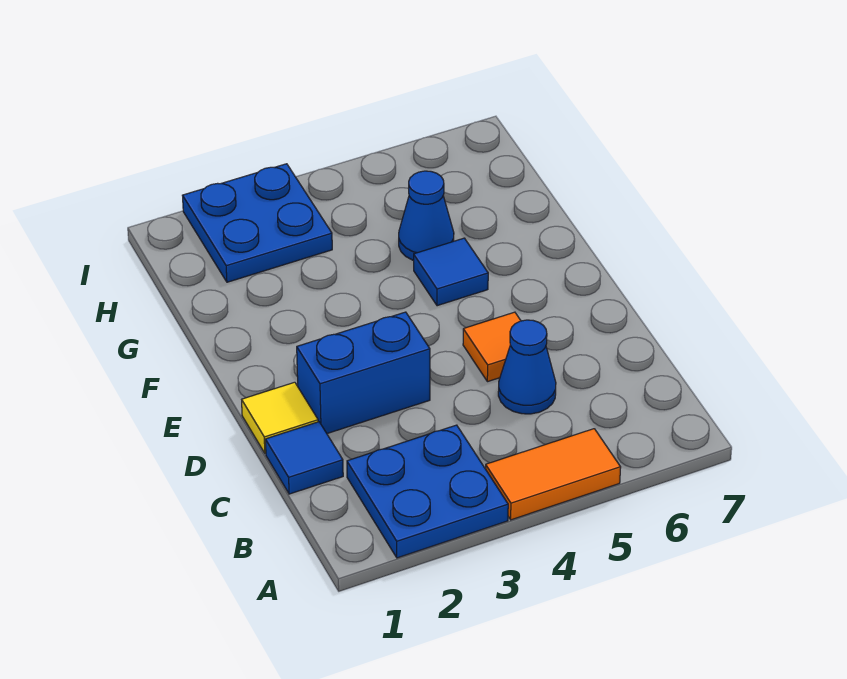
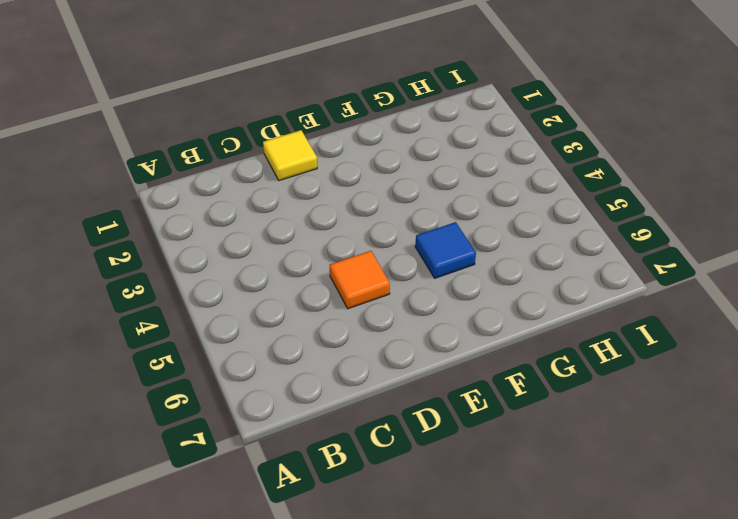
none -> blue 2x2 plate [347,425,508,558]
none -> orange 1x2 tile [486,429,621,520]

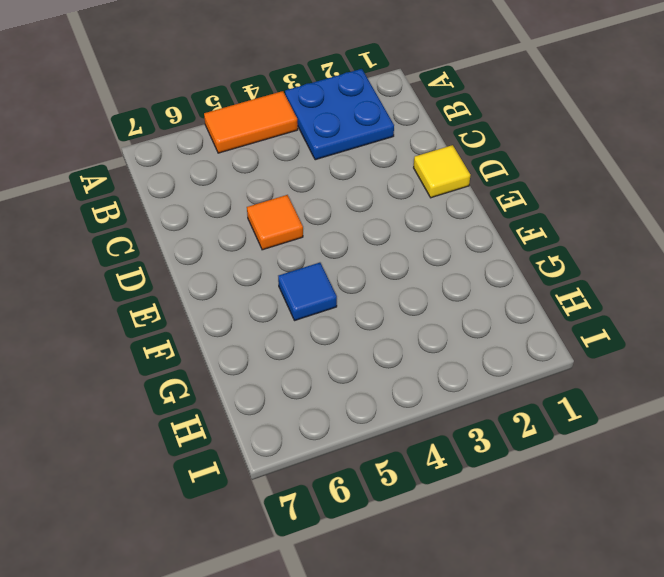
none -> blue 1x1 tile [265,422,343,494]
none -> blue 1x1 cone [498,320,556,414]

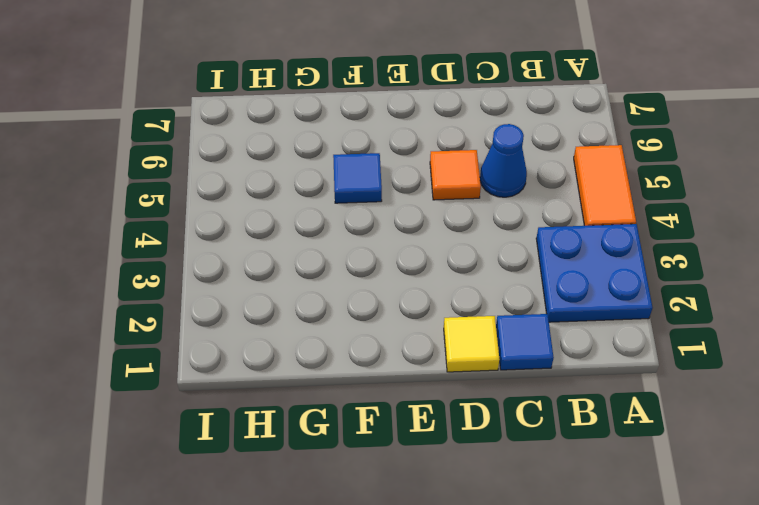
none -> blue 1x2 brick [297,312,430,434]
none -> blue 1x1 cone [399,171,454,260]

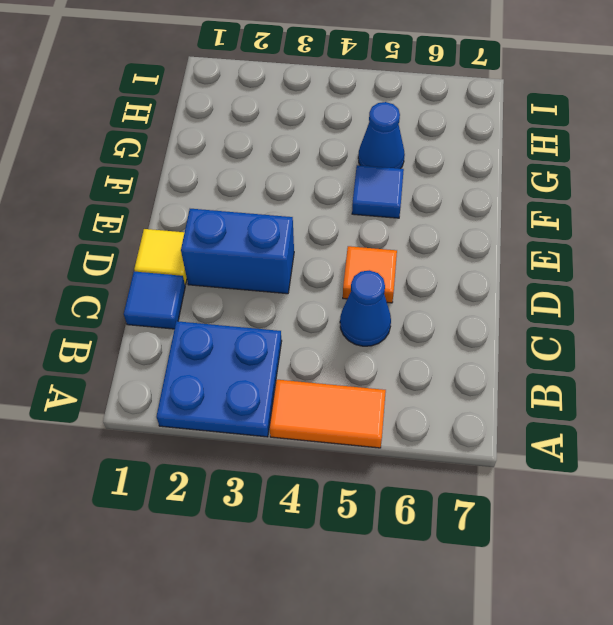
none -> blue 2x2 plate [182,164,332,282]

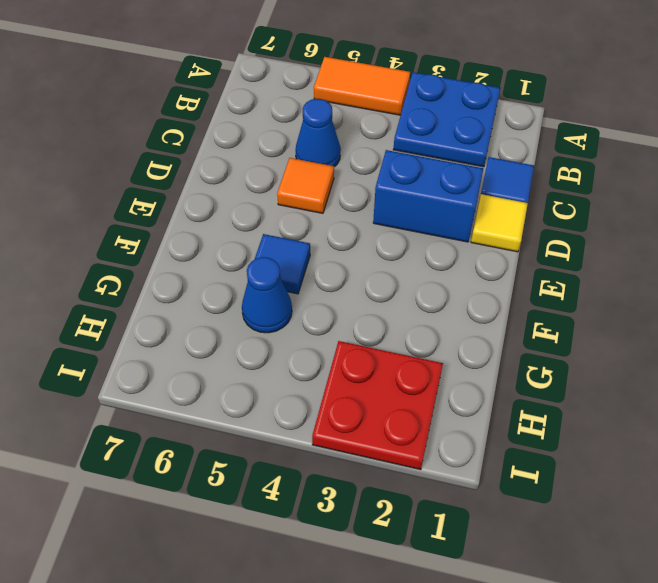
red 2x2 plate [312,341,443,470] -> blue 2x2 plate [182,164,332,282]

